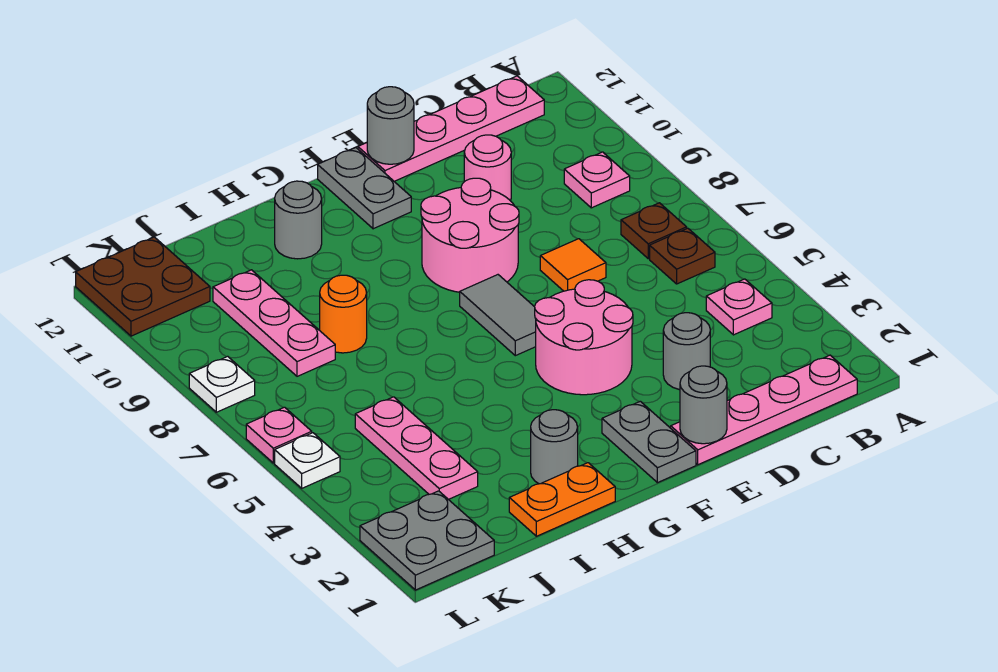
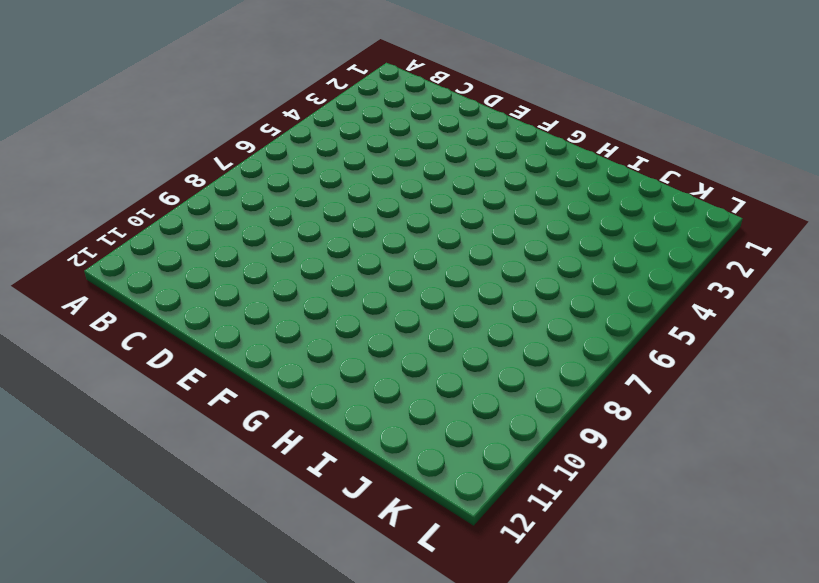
none -> pink 1x4 plate [671,355,857,465]
none -> pink 1x1 plate [706,279,772,335]
none -> brown 1x1 plate [650,228,715,284]

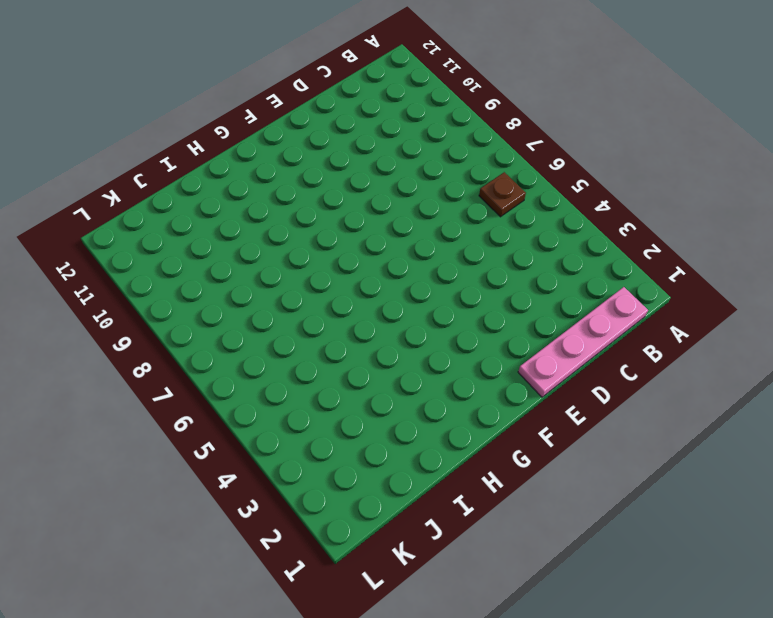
none -> pink 1x1 plate [706,279,772,335]
none -> brown 1x1 plate [621,203,687,259]
none -> pink 1x1 plate [564,152,630,208]

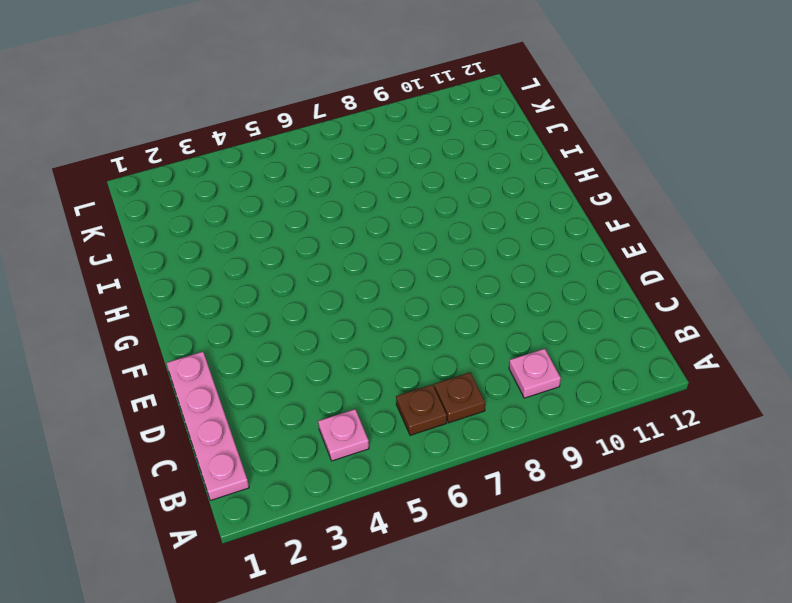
none -> pink 1x4 plate [358,76,544,181]
none -> grey 1x1 round brick [663,313,710,390]
none -> orange 1x1 tile [540,239,606,291]

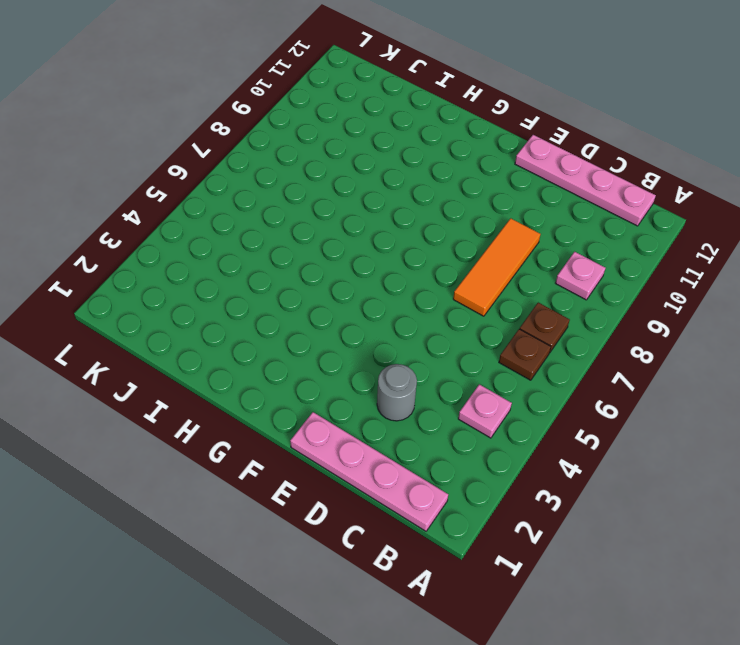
orange 1x3 tile [453,218,540,316] -> orange 1x1 tile [540,239,606,291]
none -> pink 1x1 round brick [464,135,511,201]
none -> pink 2x2 round brick [535,280,633,395]
none -> pink 2x2 round brick [421,178,519,292]

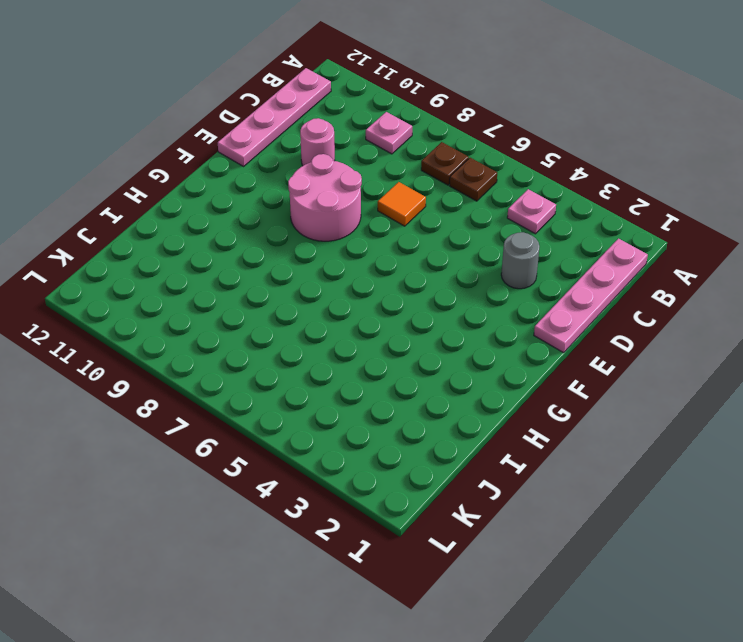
none -> pink 2x2 round brick [535,280,633,395]
none -> grey 1x2 plate [602,401,696,483]
none -> grey 1x2 tile [460,275,536,356]

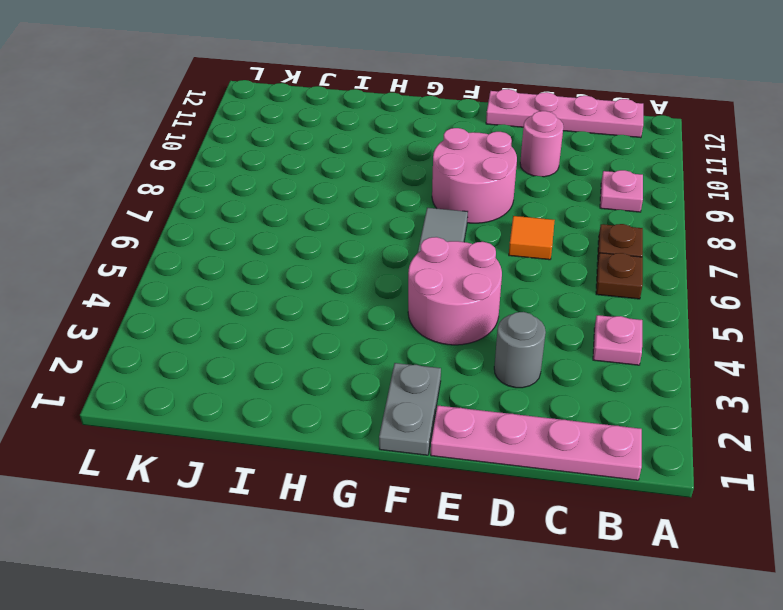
none -> grey 1x2 plate [318,148,411,229]
none -> orange 1x2 plate [509,463,615,536]
none -> grey 1x1 round brick [531,410,578,484]

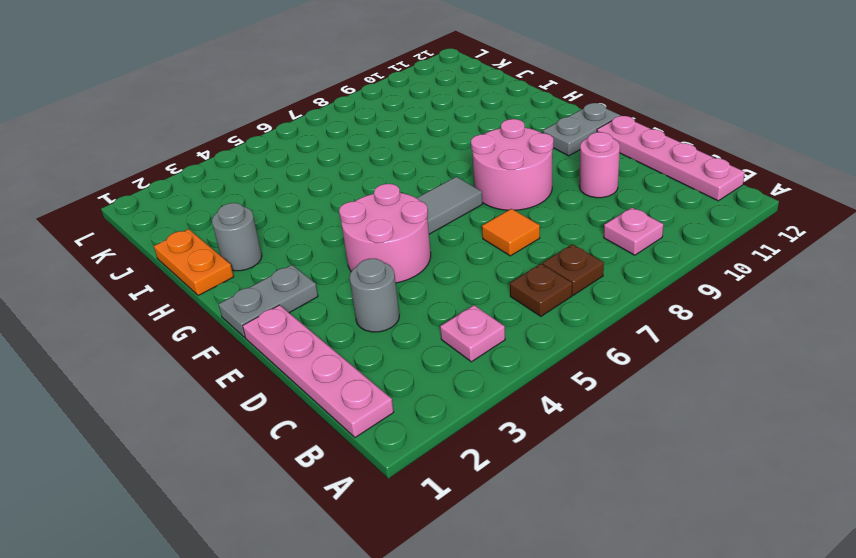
none -> grey 1x1 round brick [275,181,322,259]
none -> orange 1x1 round brick [320,275,367,353]
none -> pink 1x3 plate [355,397,478,500]

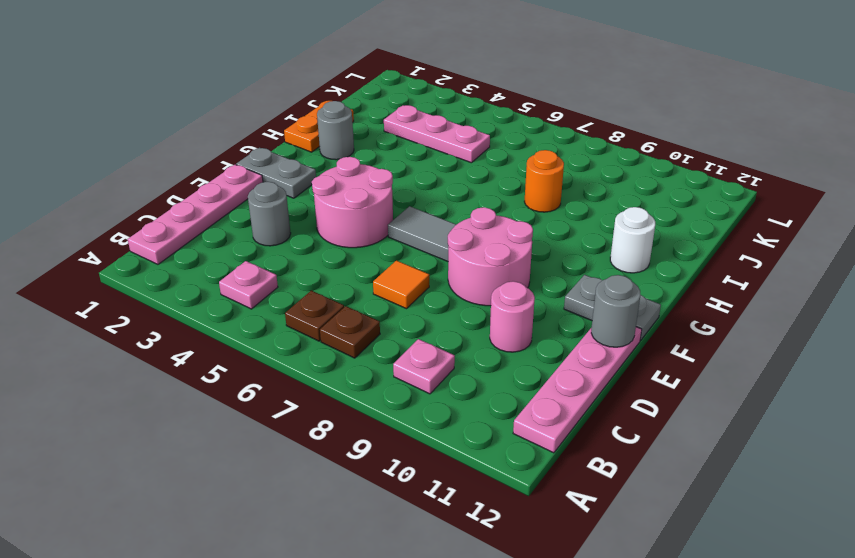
white 1x1 round brick [610,207,655,273] -> grey 1x1 round brick [275,181,322,259]
none -> pink 1x3 plate [213,270,335,376]
none -> grey 2x2 plate [360,491,494,590]
none -> brown 2x2 plate [76,237,210,336]

